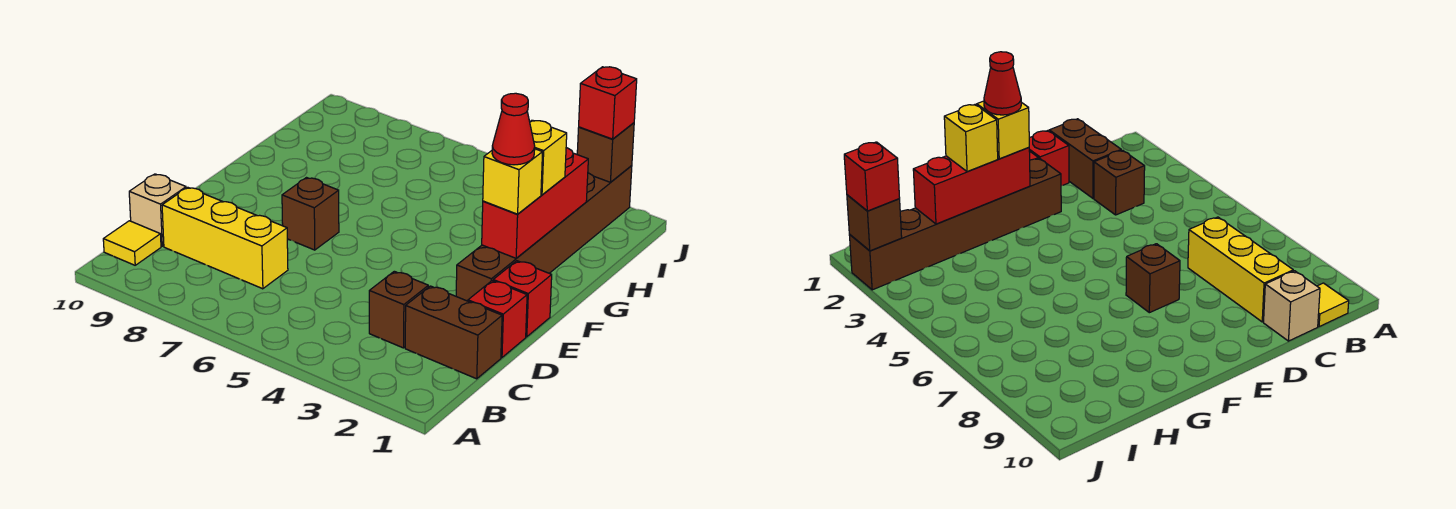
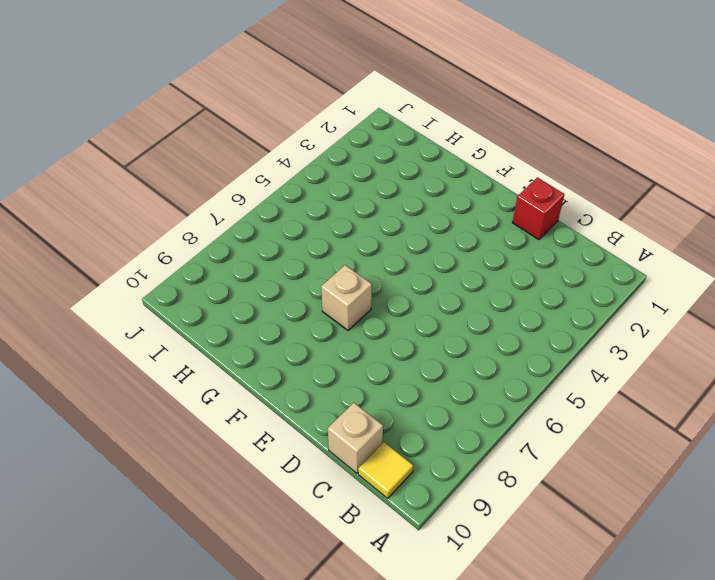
tan 1x1 brick [321,265,372,330] -> none
none -> brown 1x2 brick [405,286,502,379]
none -> brown 1x1 brick [369,271,428,348]
none -> yellow 1x3 brick [162,187,288,289]

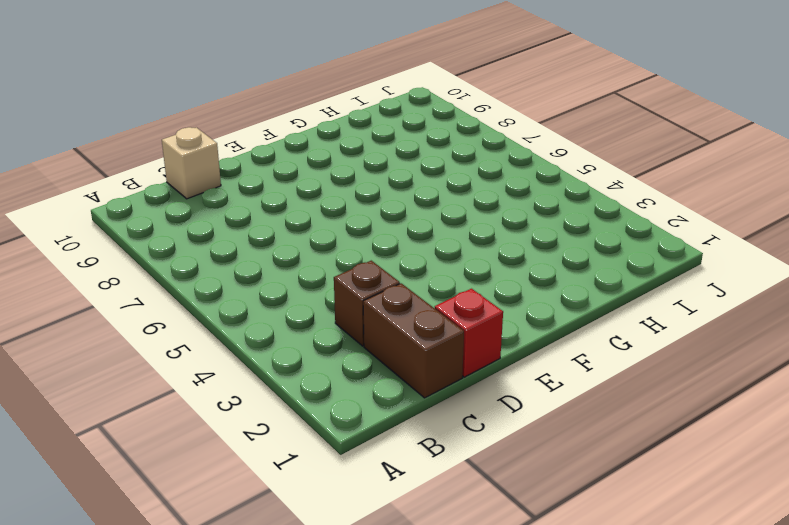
none -> yellow 1x1 tile [103,221,161,265]
none -> yellow 1x3 brick [162,187,288,289]
none -> red 1x1 brick [493,261,552,337]

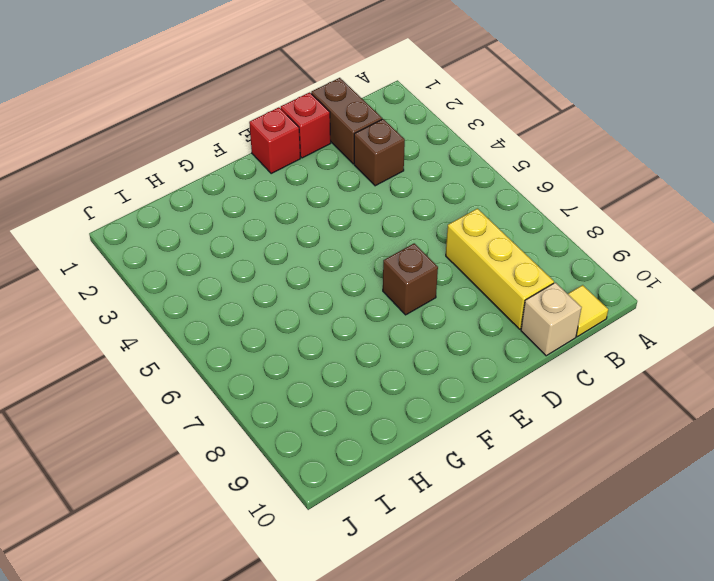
none -> brown 1x6 brick [456,166,632,301]
none -> red 1x3 brick [482,148,588,258]
none -> brown 1x1 brick [577,123,634,182]

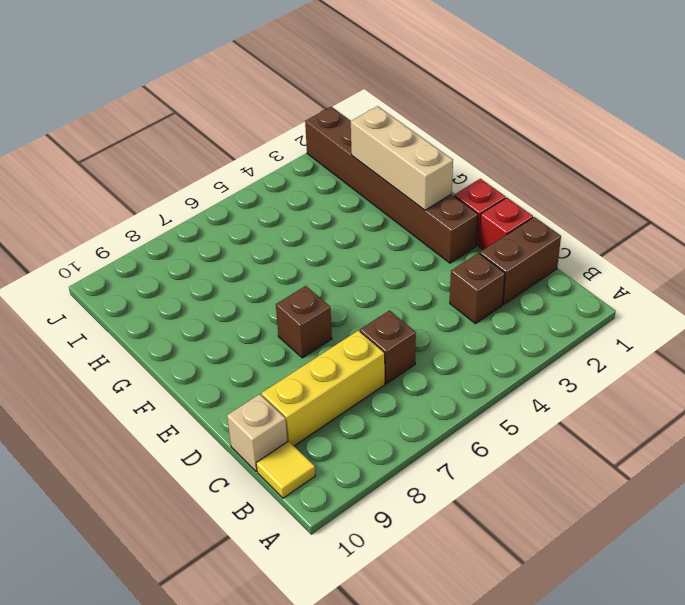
brown 1x1 brick [360,310,416,384] -> brown 1x1 brick moved to [577,123,634,182]
tan 1x3 brick [351,106,453,210] -> red 1x3 brick [482,148,588,258]
none -> yellow 1x1 brick [483,149,543,214]
none -> yellow 1x1 brick [530,120,567,195]
none -> red 1x1 brick [579,67,637,139]

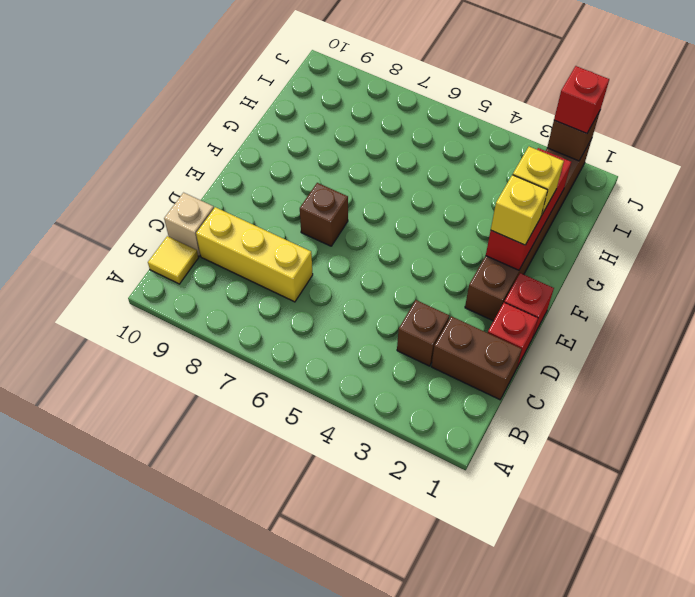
none -> red 1x1 cone [492,93,535,165]

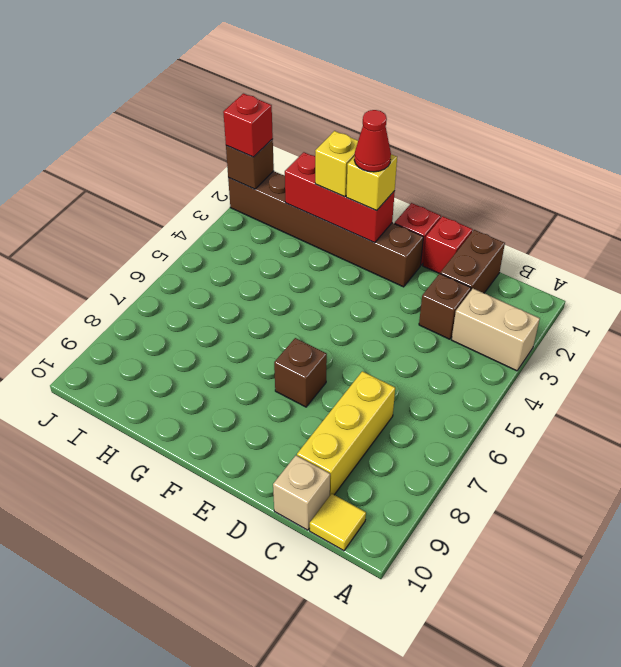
tan 1x2 brick [452,289,540,371] -> none

